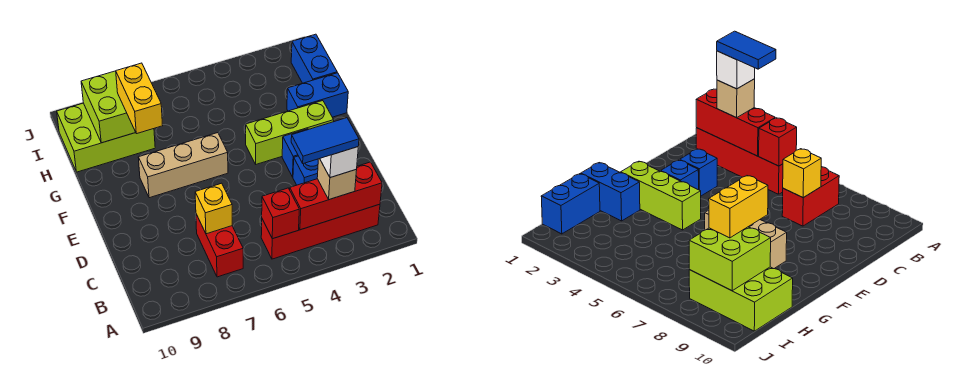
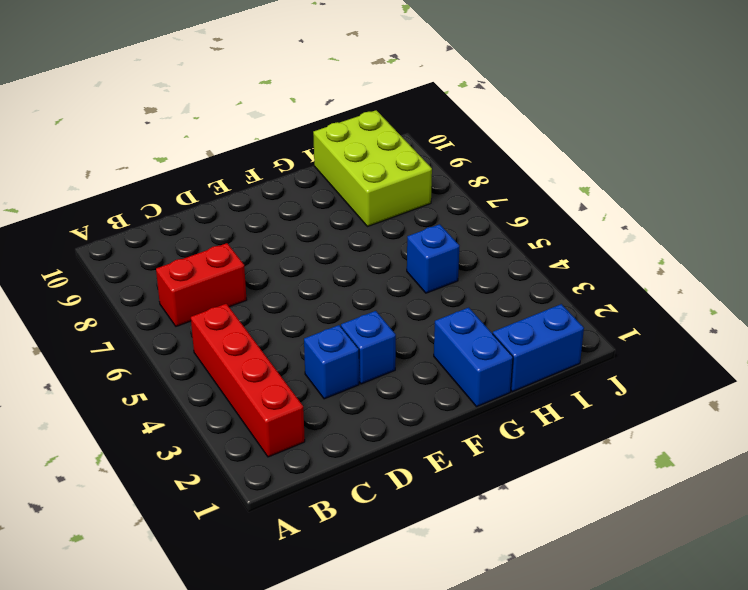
blue 1x1 brick [407,224,459,293] -> none
none -> lime 1x3 brick [246,101,334,164]
none -> tan 1x3 brick [138,133,228,198]
none -> red 1x3 brick [290,162,382,230]

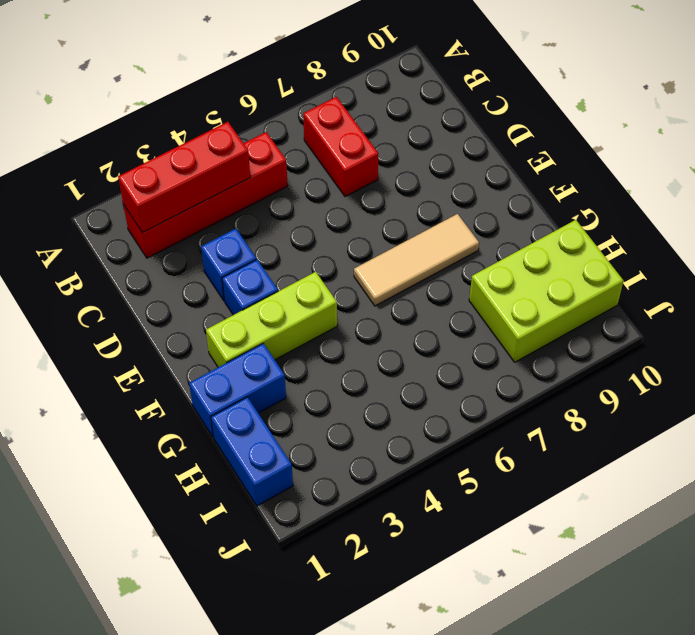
tan 1x3 tile [354,214,479,306] -> tan 1x3 brick [138,133,228,198]
none -> red 1x1 brick [262,188,299,239]
none -> yellow 1x1 brick [195,183,232,234]
none -> lime 2x2 brick [81,71,136,143]

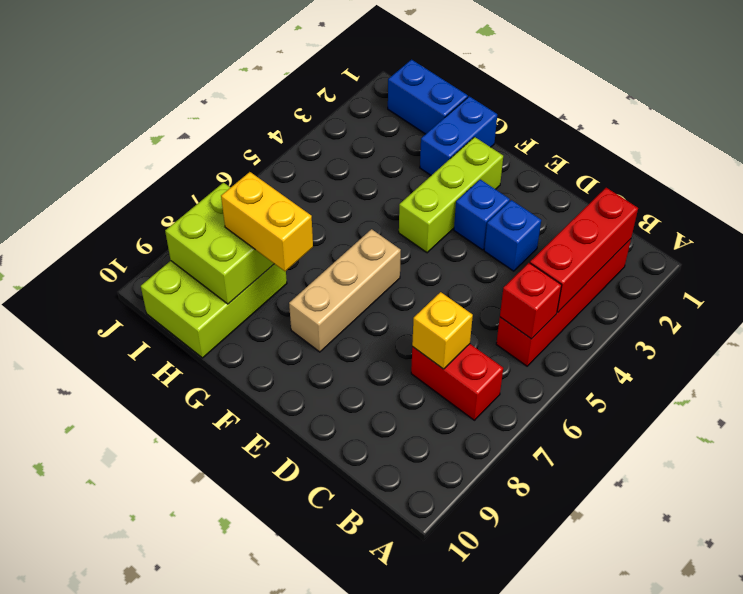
none -> tan 1x1 brick [317,159,357,200]
none -> white 1x1 brick [320,147,358,178]
none -> blue 1x2 tile [291,118,359,164]

